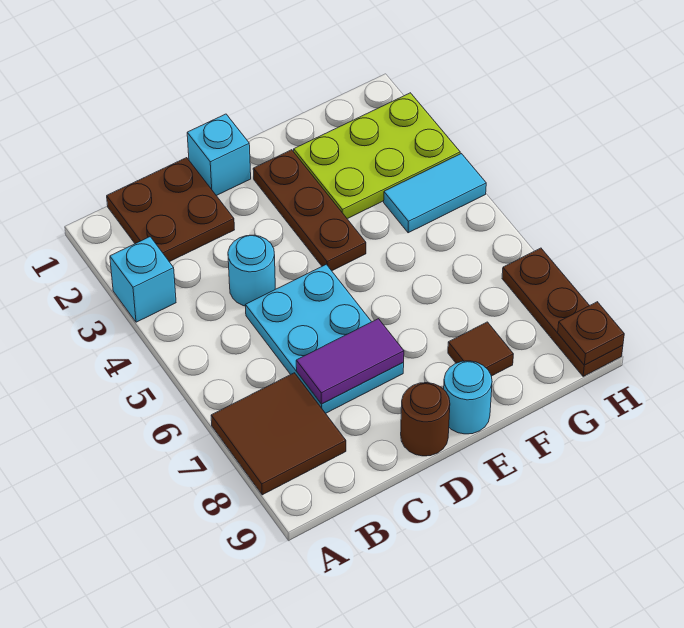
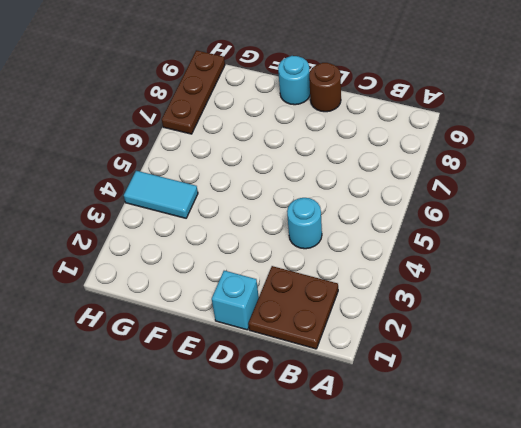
none -> cyan 1x1 brick [110,237,176,322]
none -> brown 2x2 tile [211,373,346,495]
none -> cyan 2x3 plate [245,264,404,413]

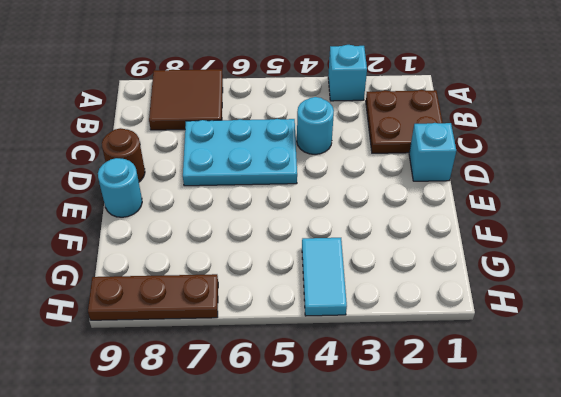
none -> brown 1x3 plate [253,150,366,271]
none -> lime 2x3 plate [294,93,460,219]
none -> brown 1x1 tile [448,322,513,376]

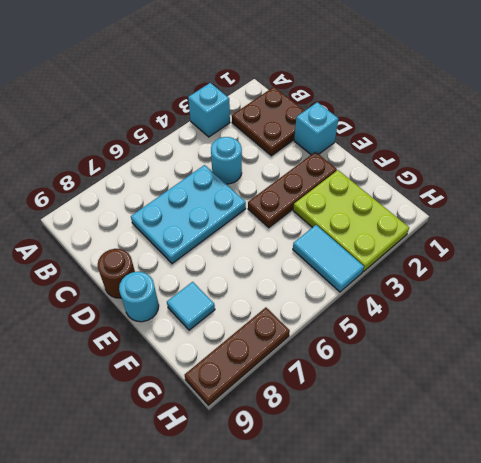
cyan 1x1 tile [167,282,215,330] -> brown 1x1 tile [448,322,513,376]
none -> brown 2x2 tile [211,373,346,495]
none -> purple 1x2 tile [296,319,404,404]
none -> brown 1x1 plate [558,302,624,365]

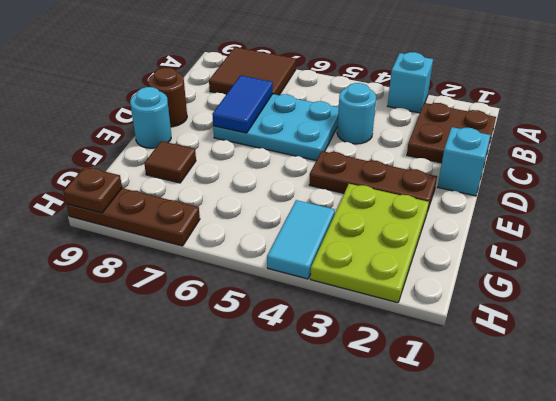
blue 1x2 tile [212,76,273,133] -> purple 1x2 tile [296,319,404,404]

